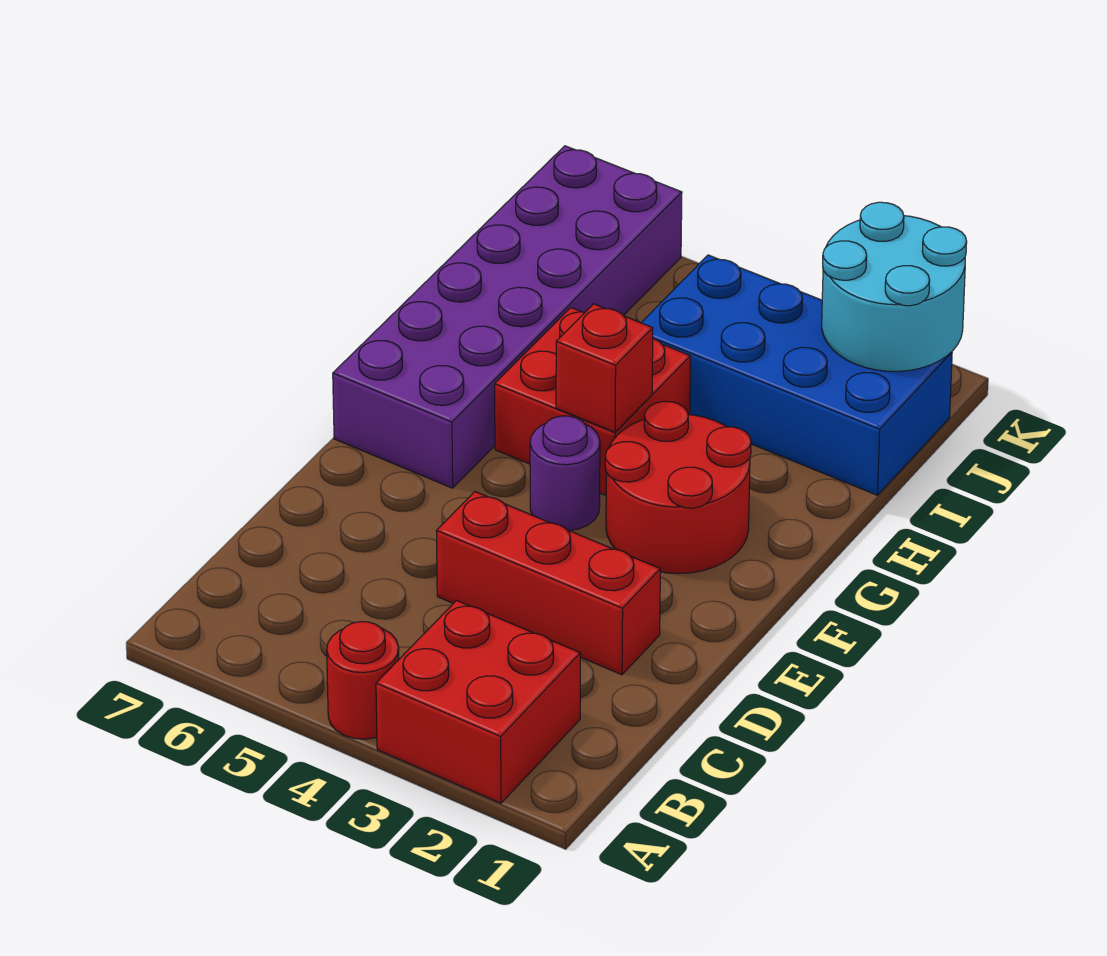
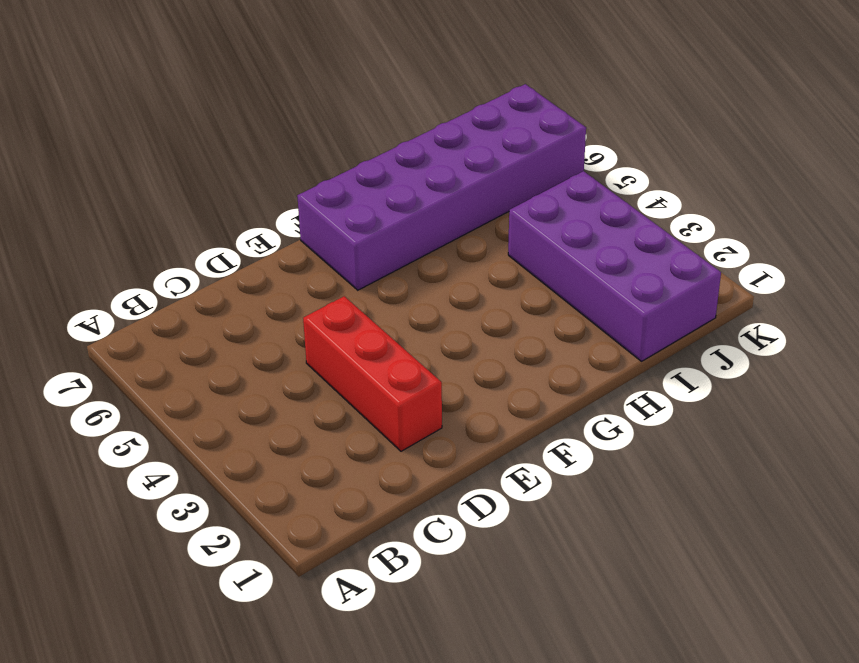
purple 2x4 brick [508,171,721,361] -> blue 2x4 brick [641,255,952,495]
none -> red 2x2 brick [376,600,580,803]
none -> red 1x1 round brick [327,622,399,739]

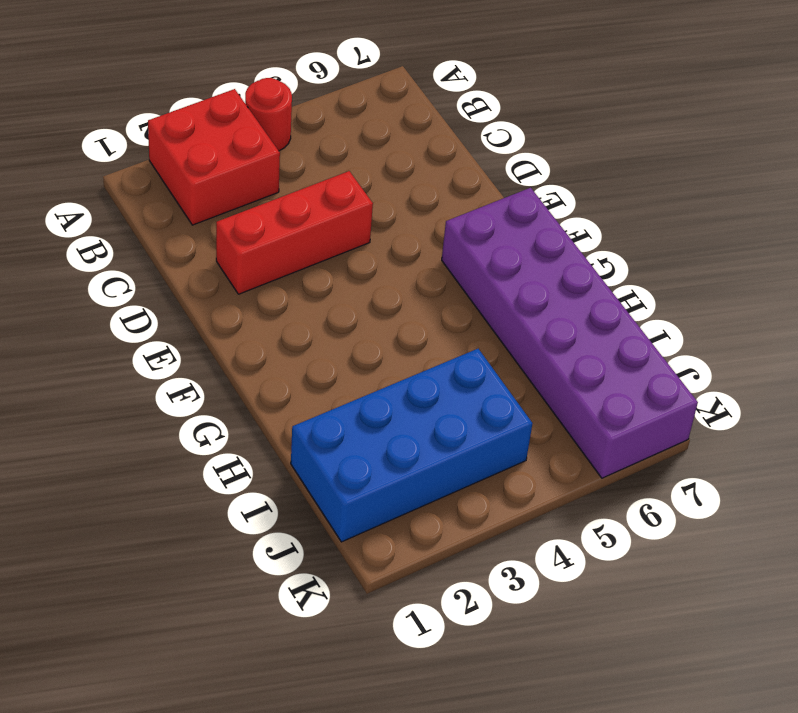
none -> red 2x2 round brick [605,401,751,573]
none -> purple 1x1 round brick [530,416,600,531]

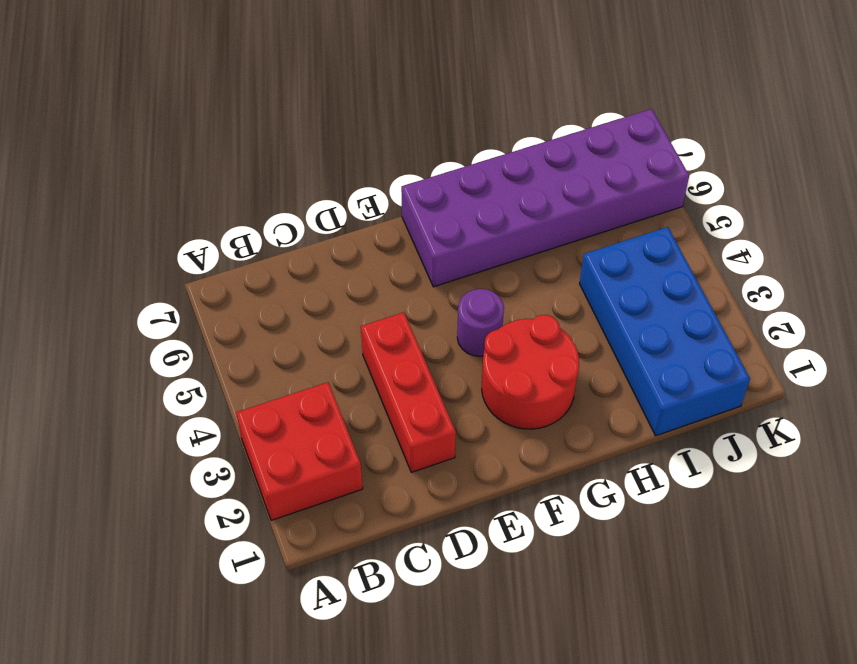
none -> red 1x1 round brick [327,622,399,739]
none -> red 2x2 brick [495,308,691,495]

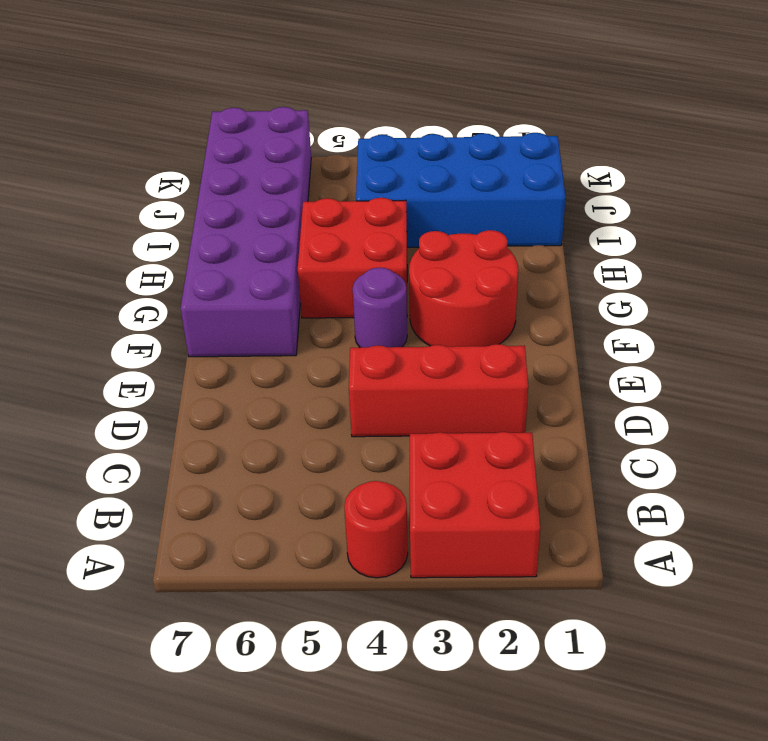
none -> red 1x1 brick [556,304,653,432]
none -> cyan 2x2 round brick [822,202,967,371]

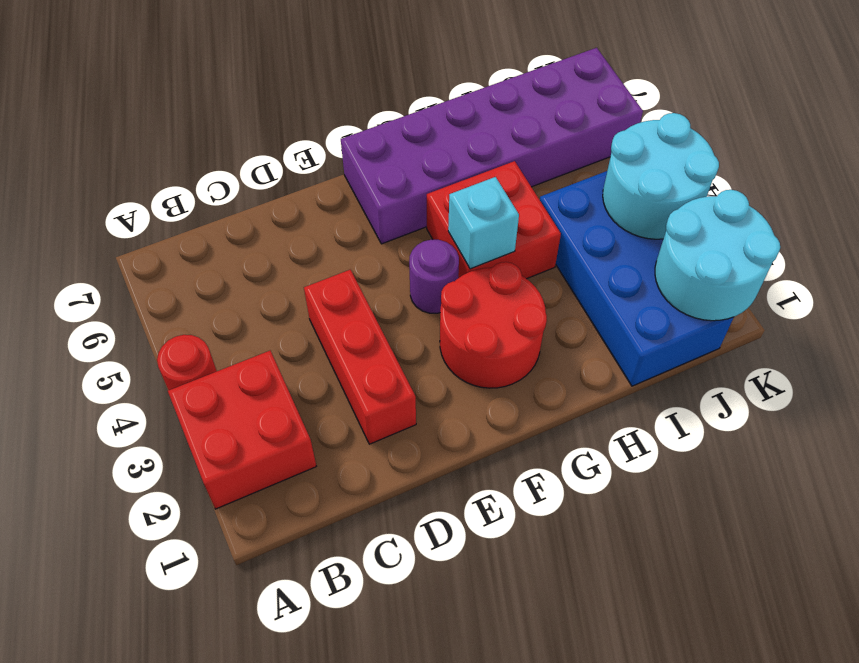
cyan 1x1 brick [448,177,519,269] -> red 1x1 brick [556,304,653,432]
cyan 2x2 round brick [603,113,719,239] -> none

